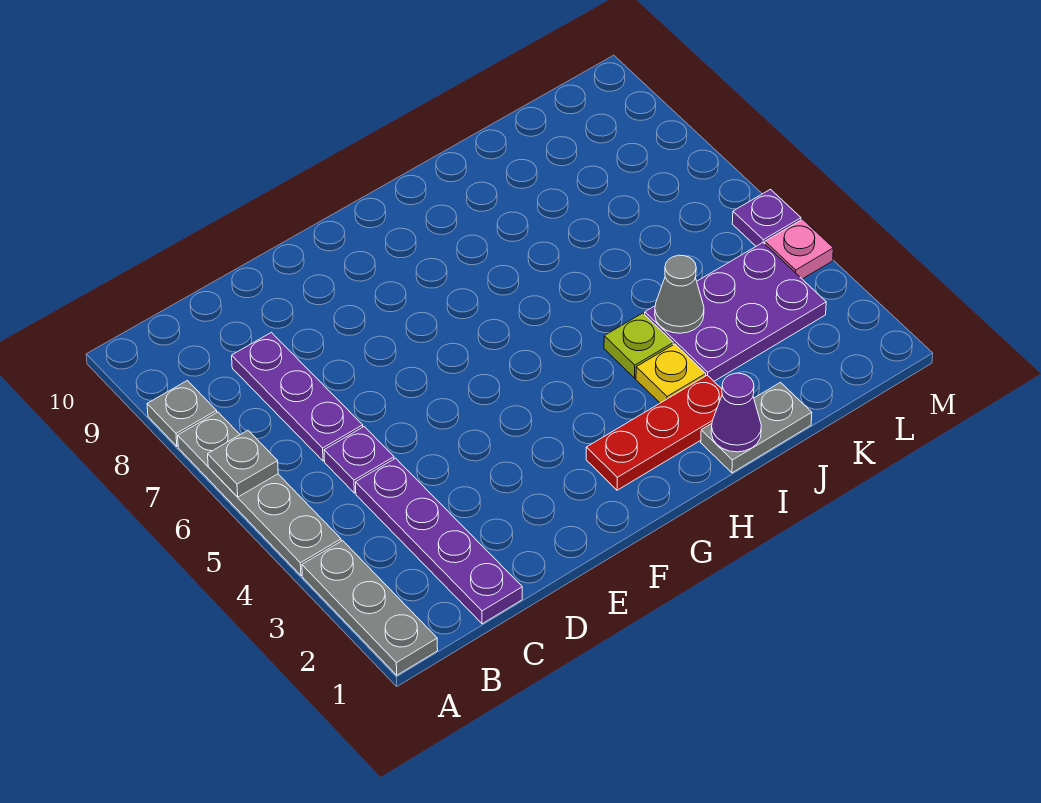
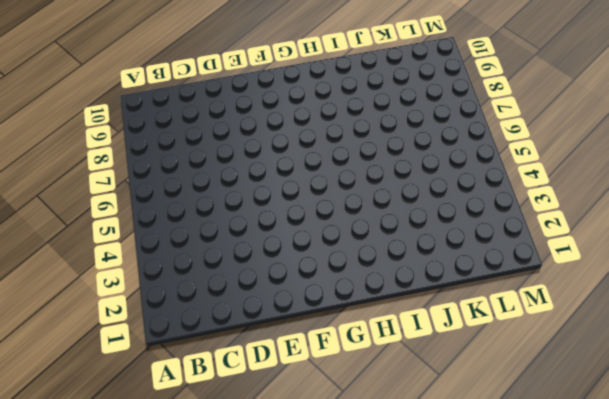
none -> grey 1x3 plate [302,541,438,675]
none -> grey 1x4 plate [178,412,341,576]
none -> grey 1x1 plate [147,381,217,446]

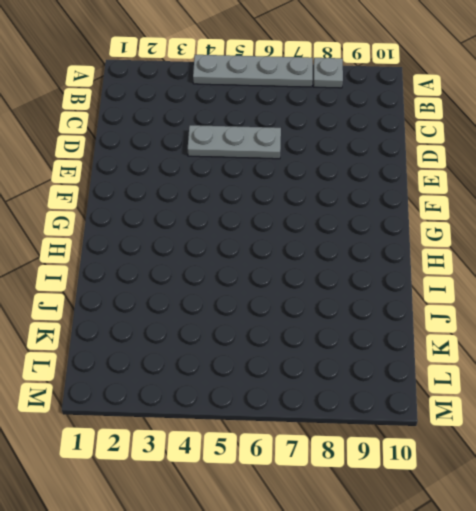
grey 1x3 plate [188,125,281,159] -> grey 1x3 plate moved to [302,541,438,675]
none -> purple 1x4 plate [356,458,522,624]
none -> purple 1x1 plate [324,427,394,493]
none -> purple 1x3 plate [232,332,363,461]

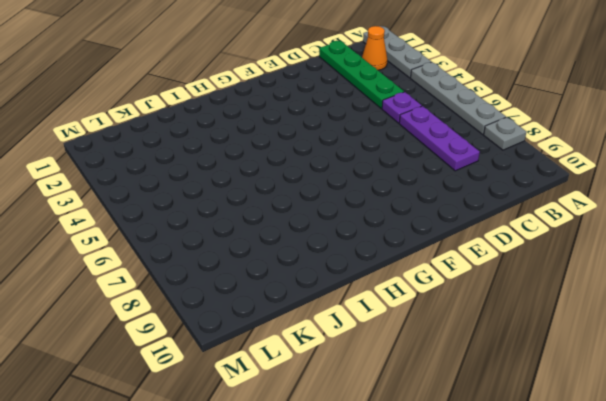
orange 1x1 cone [362,26,387,70] -> none
green 1x4 plate [319,41,404,109] -> purple 1x4 plate [356,458,522,624]
none -> red 1x3 plate [586,375,722,490]
none -> grey 1x2 plate [701,382,812,473]
none -> yellow 1x1 plate [636,344,706,403]

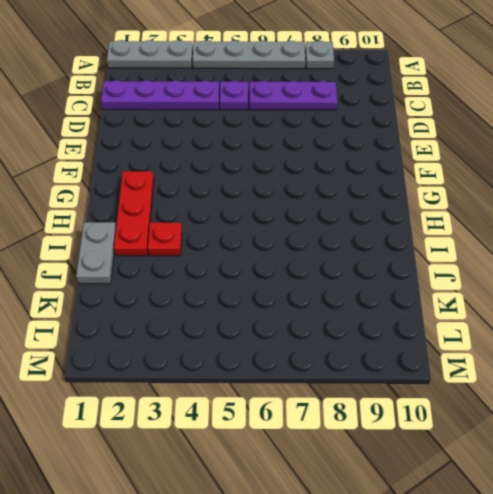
red 1x1 plate [148,222,182,256] -> yellow 1x1 plate [636,344,706,403]
none -> lime 1x1 plate [604,313,673,378]
none -> purple 2x3 plate [645,243,826,381]
none -> pink 1x1 plate [765,219,833,279]

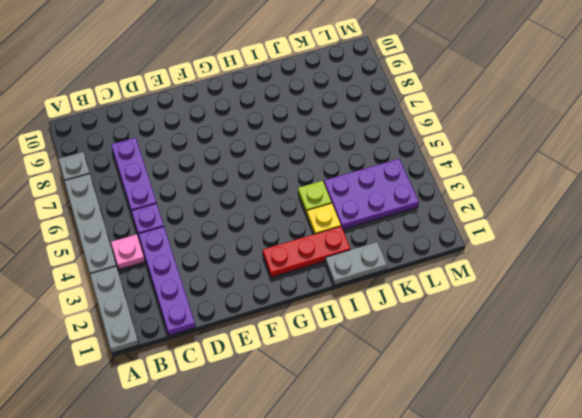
pink 1x1 plate [111,234,145,269] -> pink 1x1 plate moved to [765,219,833,279]
none -> purple 1x1 plate [732,189,801,246]
none -> grey 1x1 plate [208,430,278,497]
none -> purple 1x1 cone [711,373,761,452]

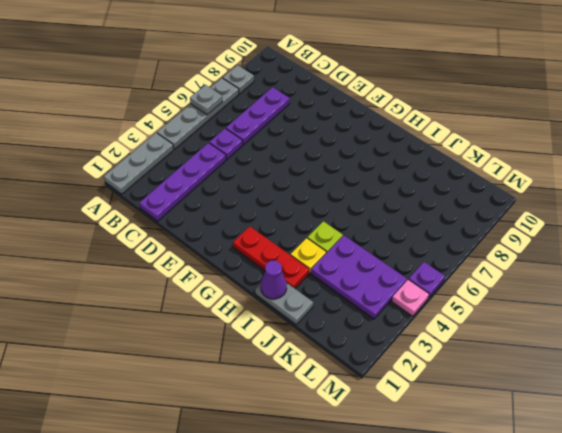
none -> grey 1x1 cone [655,255,704,333]

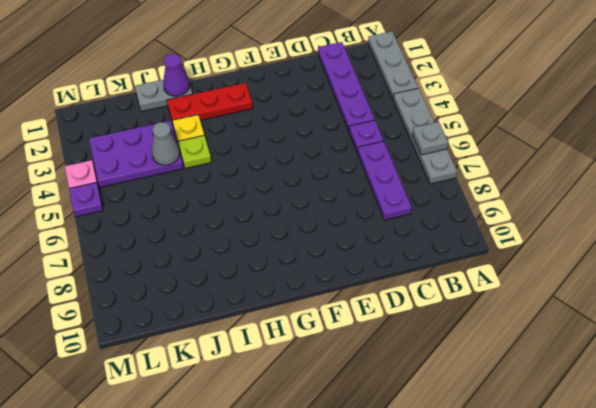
none -> grey 1x1 plate [147,381,217,446]

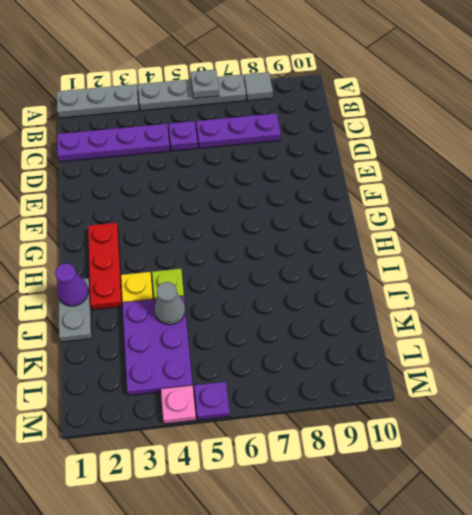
grey 1x1 tile [244,72,273,101] -> grey 1x1 plate [147,381,217,446]

